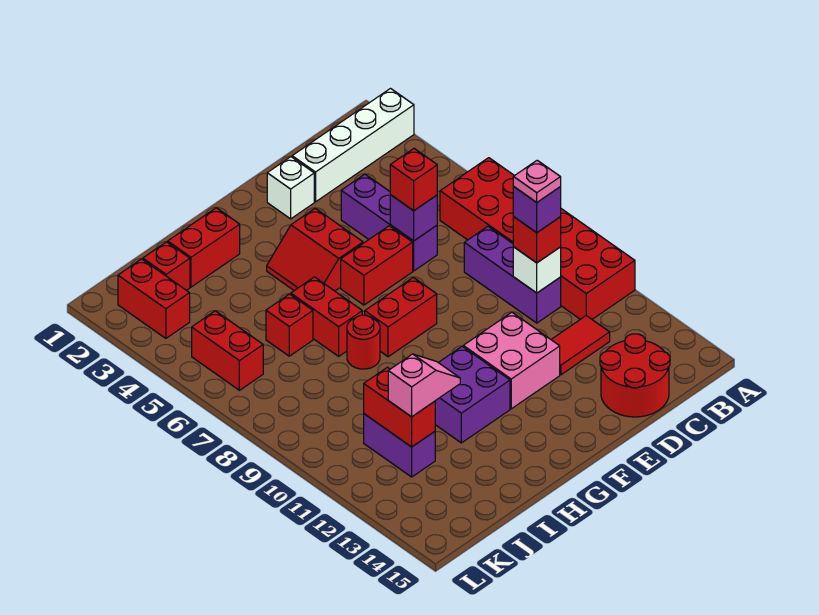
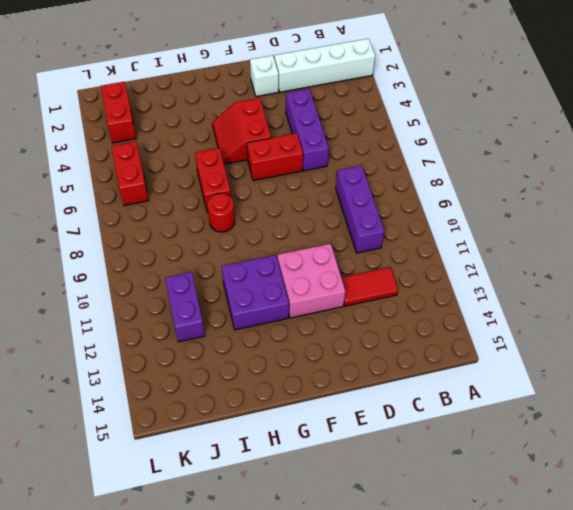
none -> red 2x6 brick [440,158,635,319]
none -> red 2x2 round brick [600,334,670,417]
none -> red 1x2 brick [365,277,437,357]

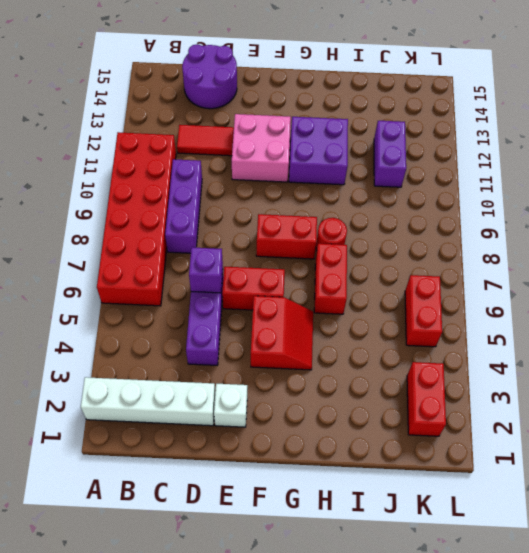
purple 2x2 round brick [182,45,237,109] -> red 2x2 round brick [600,334,670,417]
none -> red 1x2 brick [168,208,240,287]
none -> red 1x1 brick [266,294,313,356]
none -> red 1x1 brick [143,242,190,290]

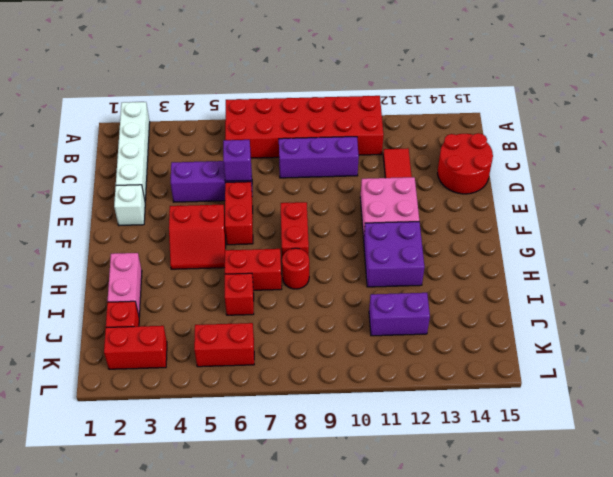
pink 1x2 brick [108,253,142,317] -> red 1x2 brick [168,208,240,287]
none -> white 1x1 brick [513,247,561,293]
none -> red 1x2 brick [364,367,435,447]
none -> red 1x1 brick [513,217,561,263]

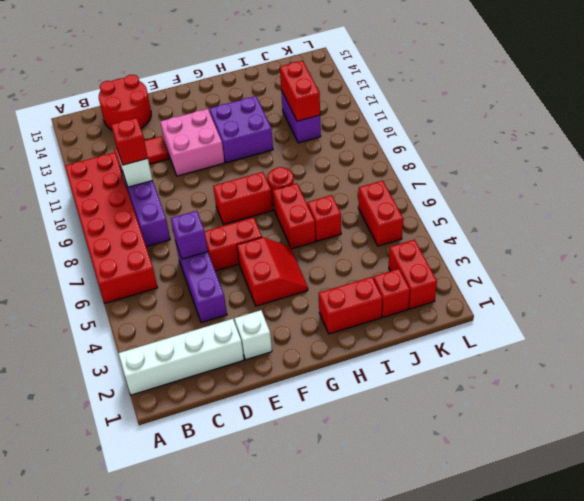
none -> red 1x1 brick [390,149,437,211]
none -> pink 1x2 slope [388,354,460,417]
none -> purple 1x1 brick [513,186,561,233]

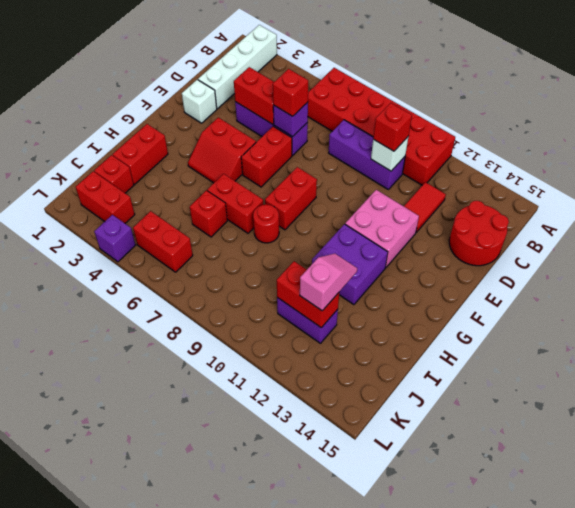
red 1x2 brick [234,67,274,124] -> none
purple 1x1 brick [94,215,136,262] -> purple 1x1 brick moved to [513,186,561,233]
none -> pink 1x1 plate [513,160,561,202]

